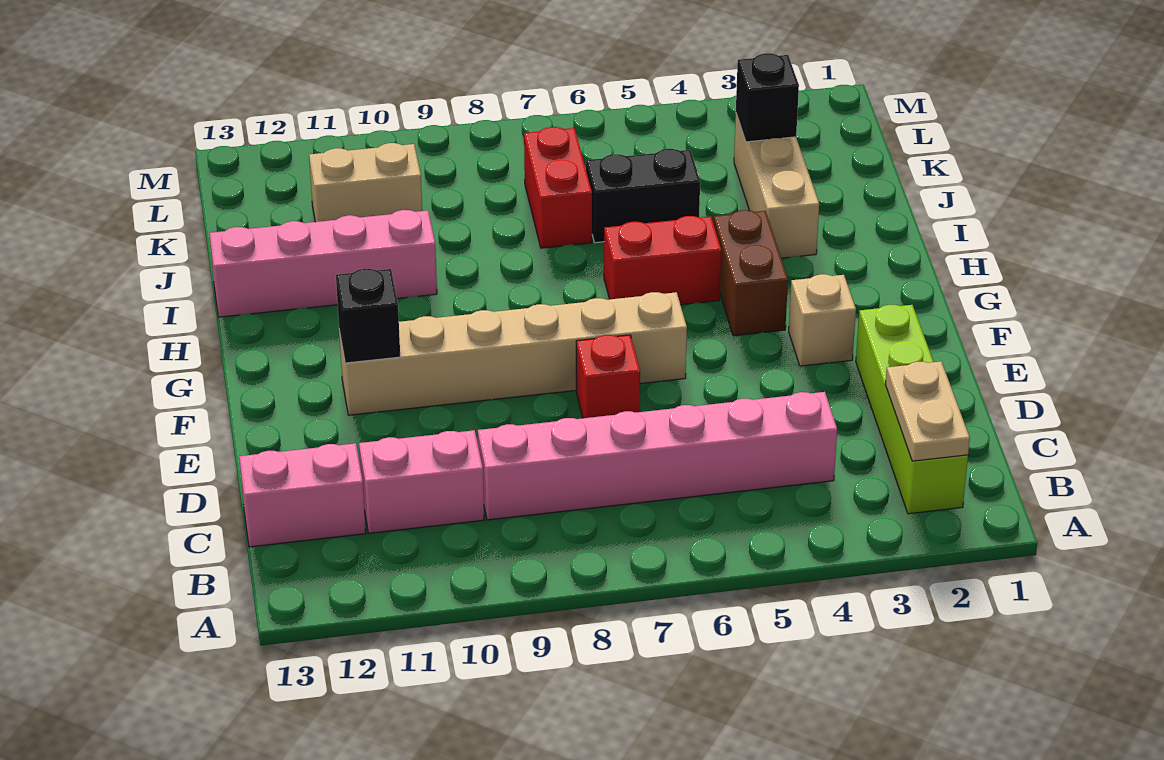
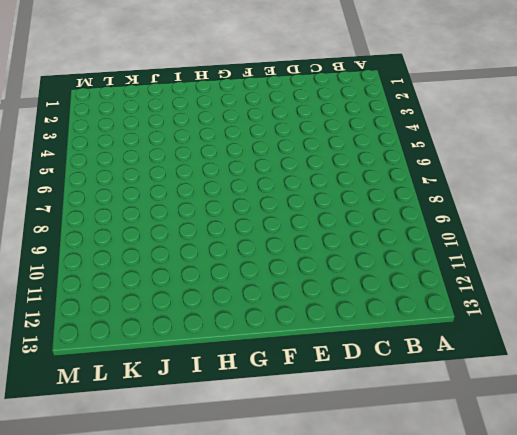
none -> lime 1x4 brick [856,305,968,514]
none -> pink 1x6 brick [478,392,837,520]
none -> pink 1x2 brick [359,430,484,533]

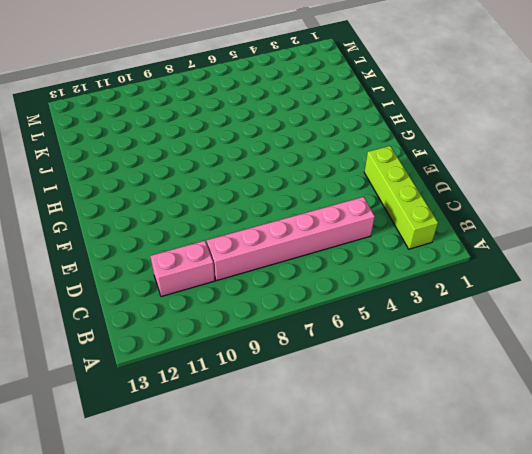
none -> pink 1x2 brick [239,443,366,547]
none -> red 1x1 brick [576,335,640,418]
none -> tan 1x1 brick [789,274,856,366]

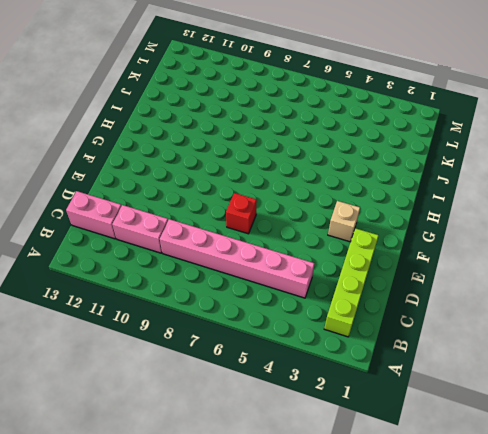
none -> tan 1x6 brick [339,292,687,415]
none -> brown 1x2 brick [714,210,788,336]
none -> red 1x2 brick [604,216,721,305]

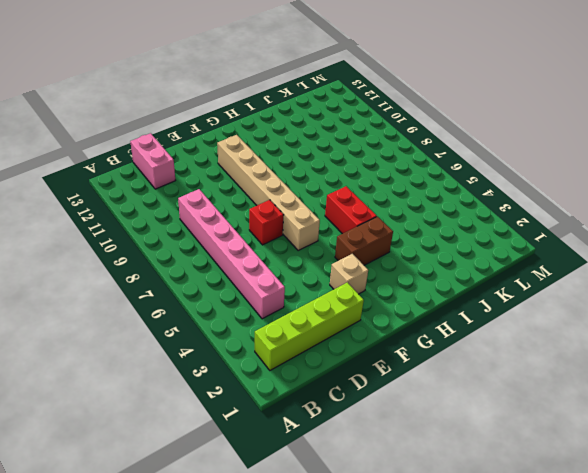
none -> pink 1x2 brick [359,430,484,533]
none -> tan 1x3 brick [734,114,819,258]
none -> pink 1x4 brick [209,210,437,317]

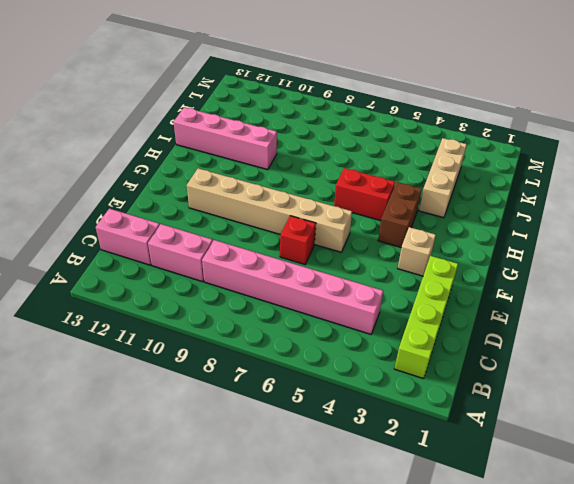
none -> black 1x2 brick [586,149,700,243]
none -> red 1x2 brick [524,127,592,248]
none -> tan 1x2 brick [309,143,422,222]

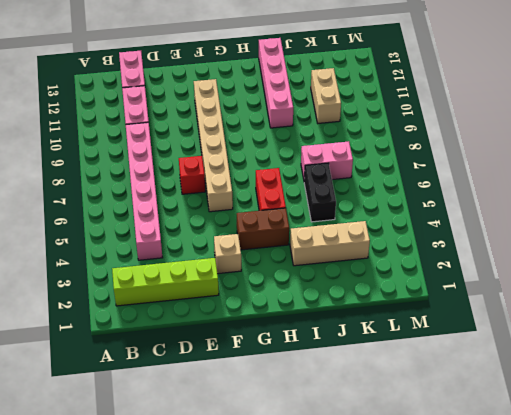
pink 1x2 brick [301,141,353,180] -> red 1x2 brick [524,127,592,248]
none -> tan 1x2 plate [885,361,970,461]
none -> black 1x1 brick [336,269,400,363]
none -> black 1x1 brick [736,53,799,142]

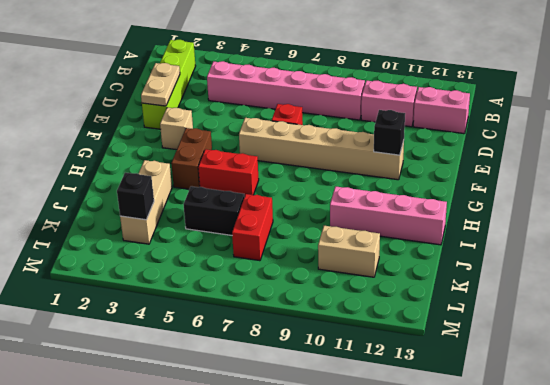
tan 1x2 plate [141,63,180,106] -> tan 1x2 plate moved to [885,361,970,461]

